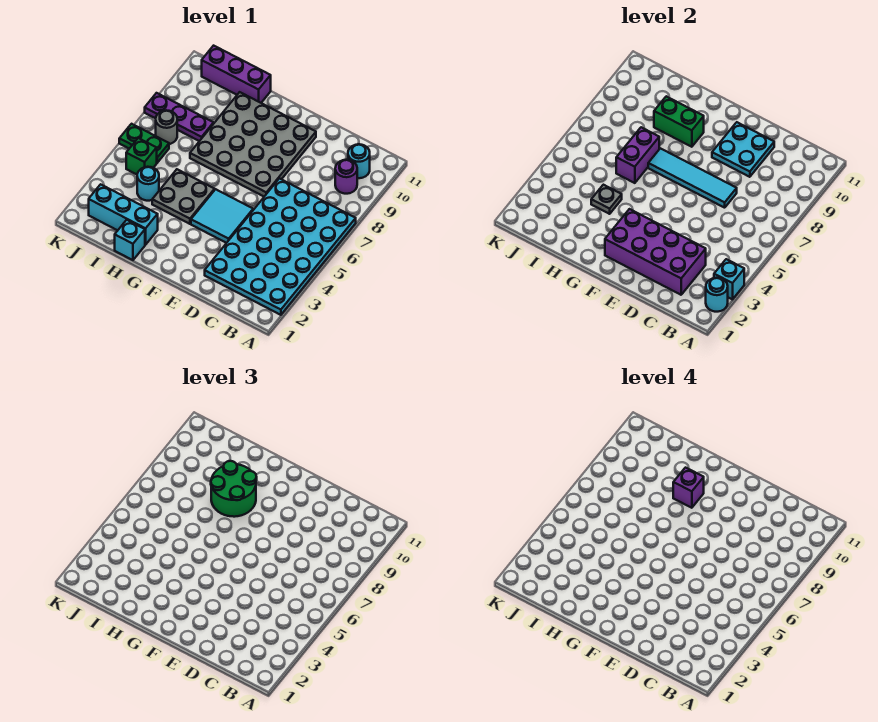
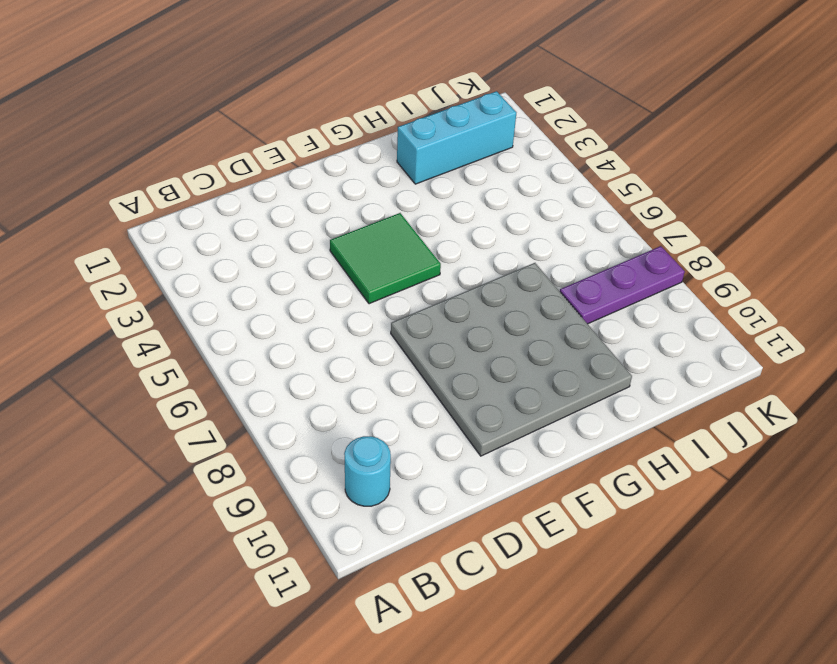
green 2x2 tile [330,213,441,304] -> cyan 2x2 tile [191,189,253,243]
none -> cyan 4x6 plate [205,178,356,315]
none -> purple 1x1 round brick [335,160,357,194]
none -> grey 2x2 plate [152,169,215,224]

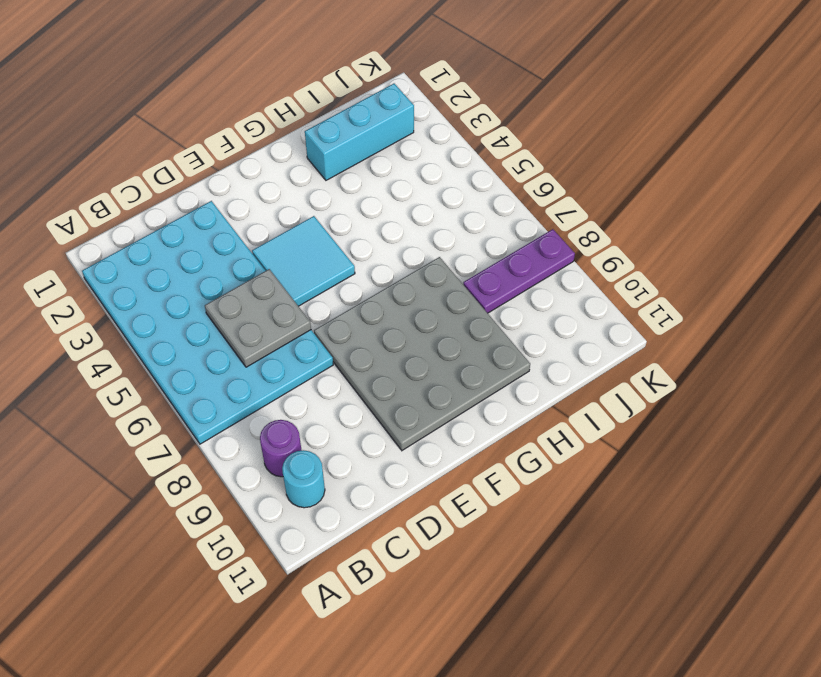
grey 2x2 plate [205,269,311,367] -> grey 2x2 plate moved to [152,169,215,224]
none -> cyan 1x1 brick [115,220,145,260]
none -> purple 1x3 brick [202,46,271,103]
none -> cyan 1x1 round brick [137,167,159,201]

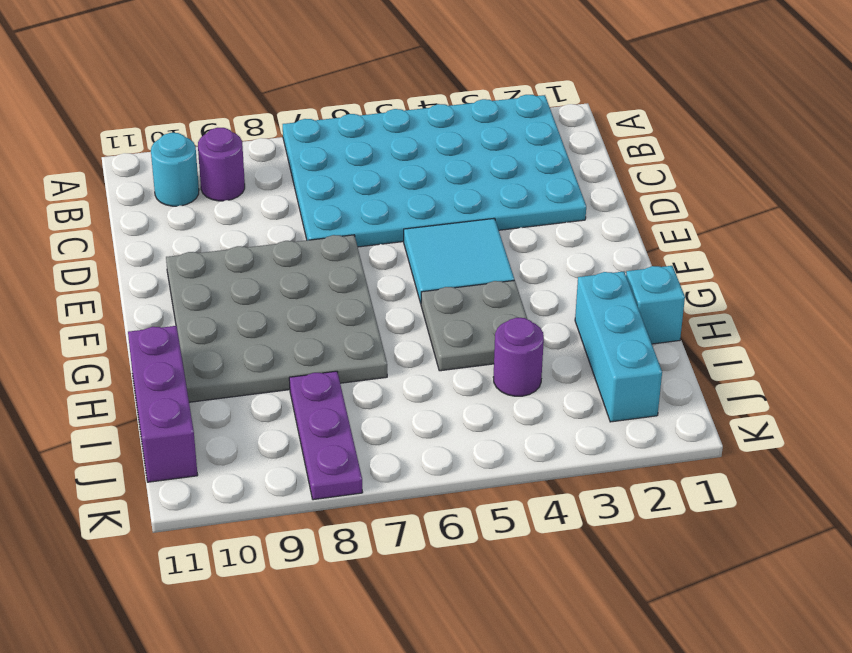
purple 1x1 round brick [493,318,544,396] -> cyan 1x1 round brick [137,167,159,201]
none -> green 1x1 brick [126,138,157,174]
none -> green 1x2 plate [119,124,169,163]
none -> grey 1x1 round brick [156,111,177,144]

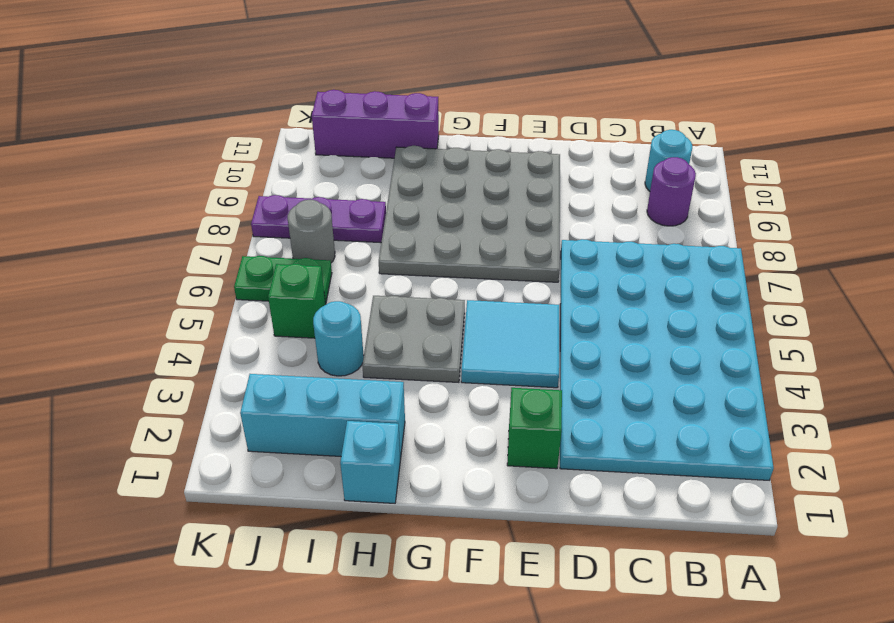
green 1x1 brick [507,388,562,469] -> none
none -> cyan 1x1 round brick [706,278,728,312]
none -> cyan 1x1 brick [714,259,744,300]
none -> purple 2x4 brick [605,209,706,295]

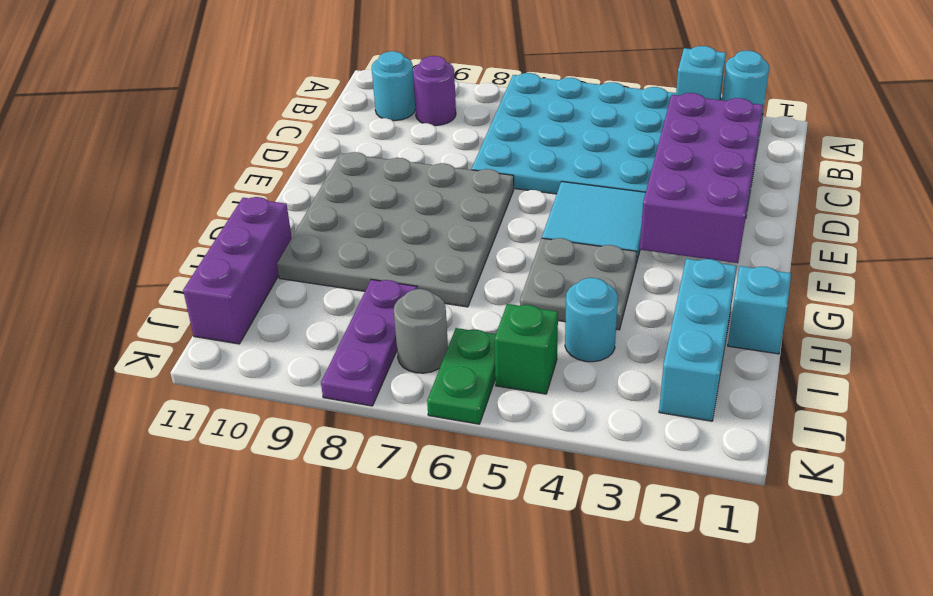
none -> cyan 1x4 tile [648,148,737,208]
none -> cyan 2x2 plate [712,122,774,177]
none -> green 1x2 brick [654,96,704,147]

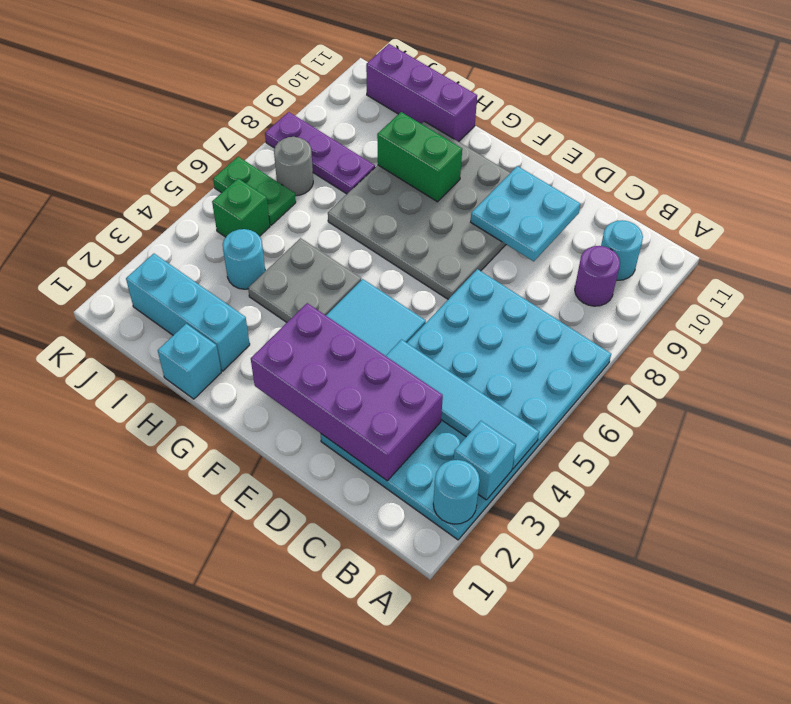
cyan 1x4 tile [386,340,539,469] -> cyan 1x4 tile moved to [648,148,737,208]
none -> grey 1x1 plate [591,185,622,214]
none -> purple 1x2 brick [616,127,659,183]
none -> green 2x2 round brick [211,461,257,517]

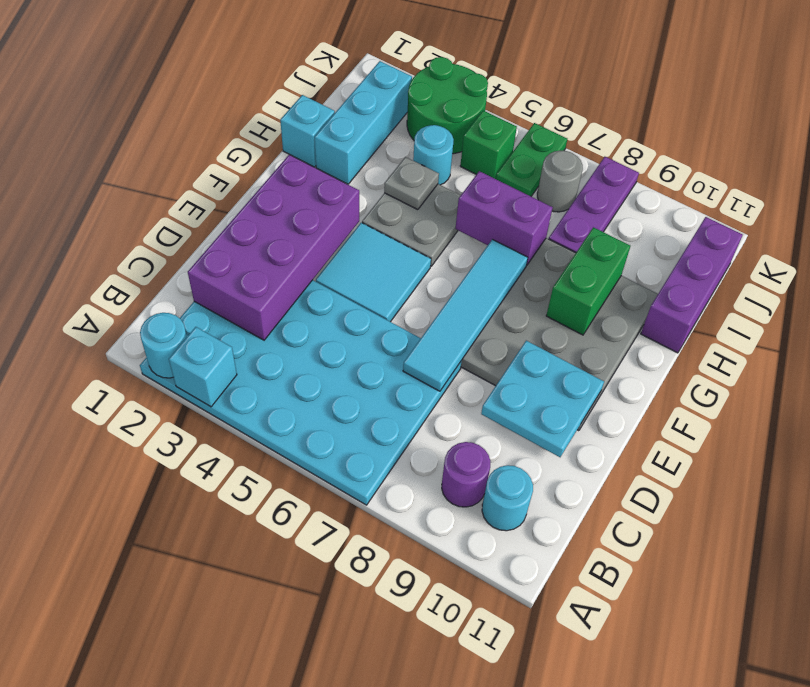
green 2x2 round brick [407,57,488,154] -> green 2x2 round brick moved to [211,461,257,517]
none -> purple 1x1 brick [673,468,704,508]

